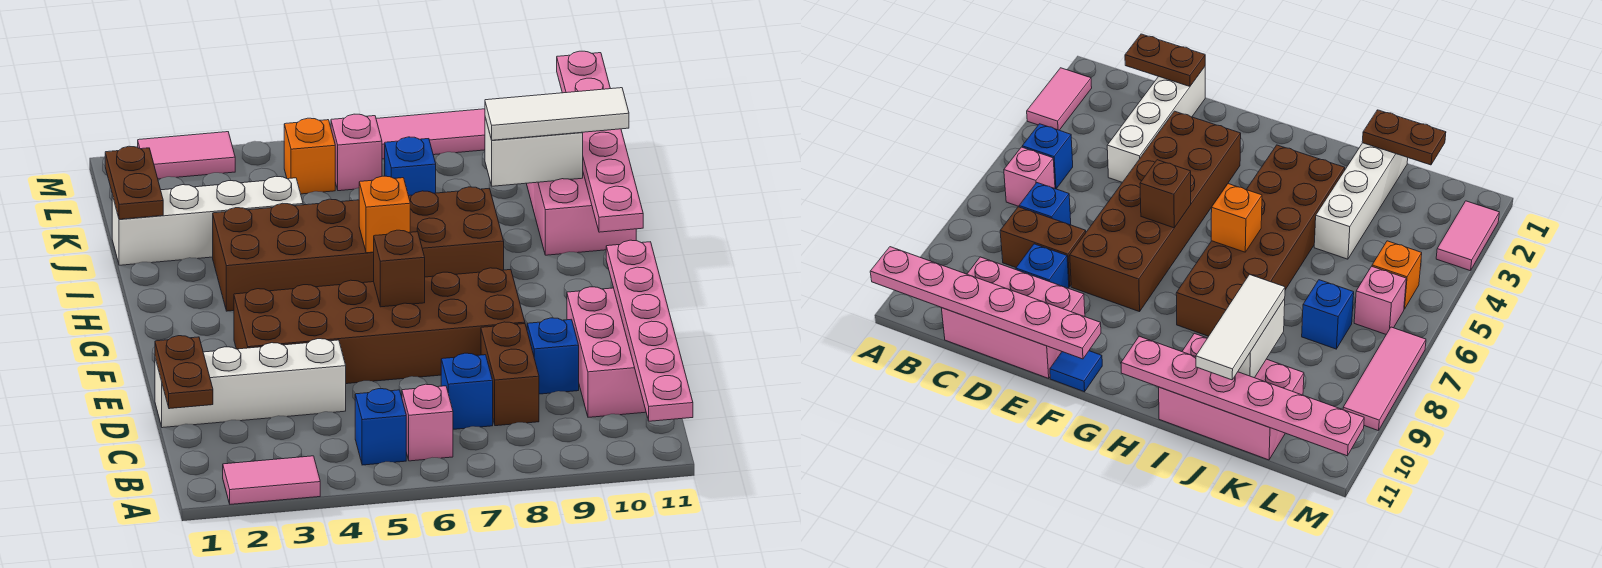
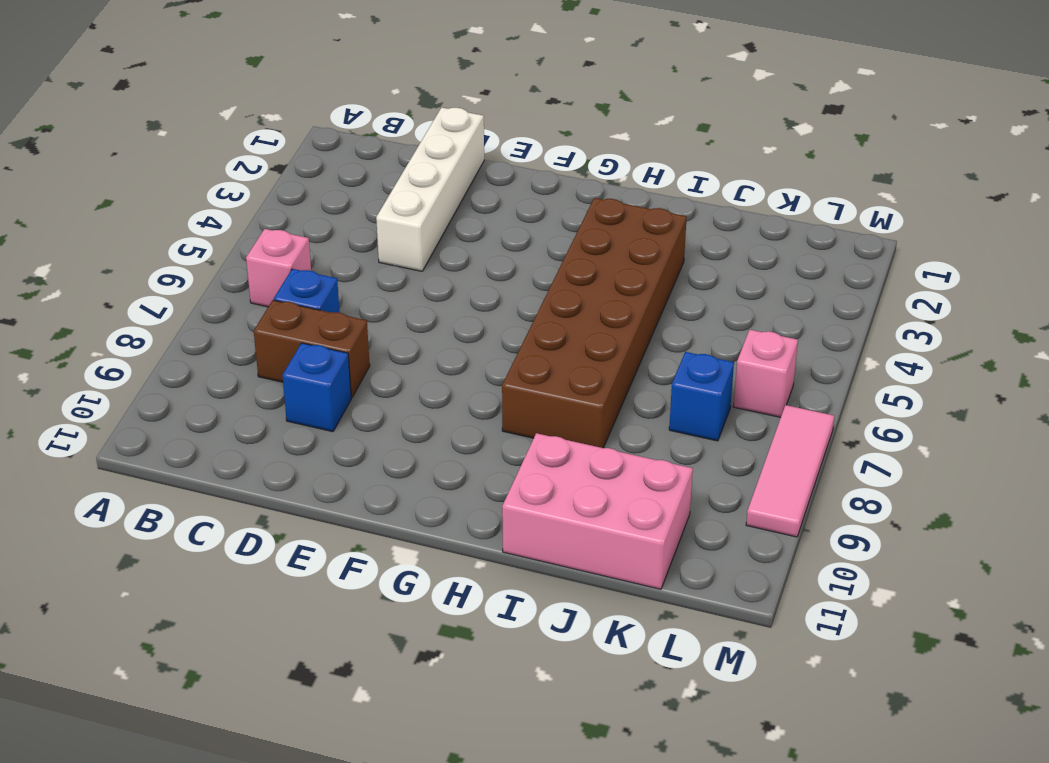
none -> pink 1x2 tile [223,456,320,504]
none -> blue 1x1 brick [355,388,406,465]
none -> pink 2x3 brick [567,287,646,417]

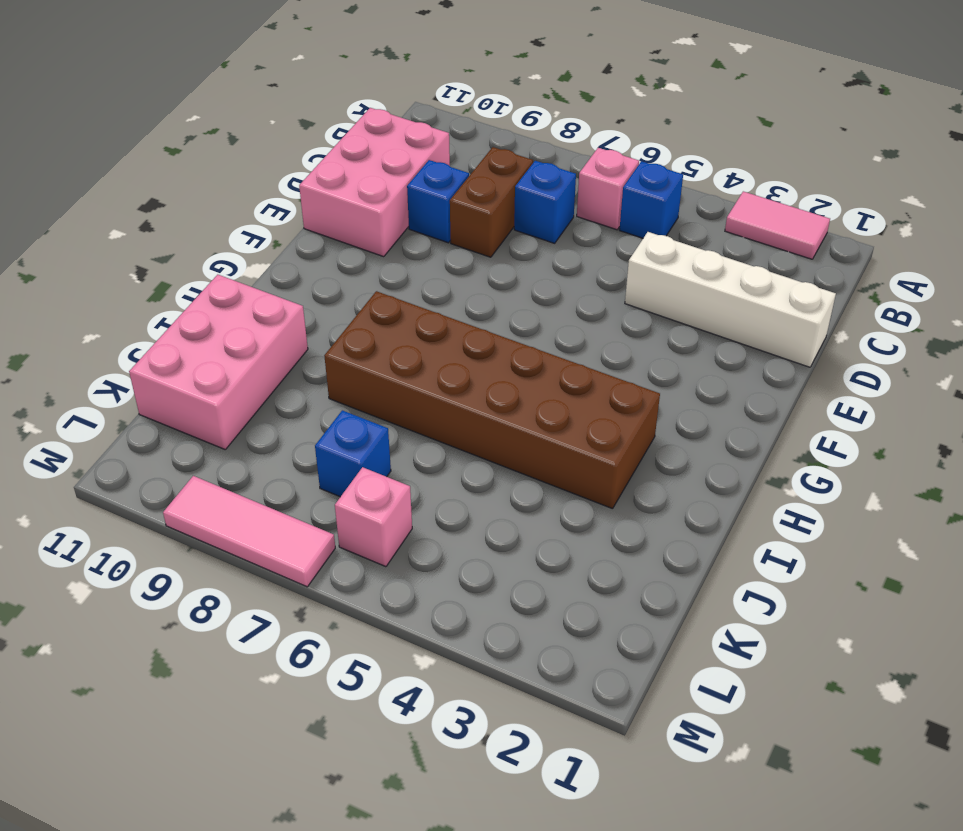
none -> brown 2x6 brick [234,268,525,384]
none -> blue 1x1 tile [1050,351,1102,392]
none -> white 1x4 brick [112,176,303,265]

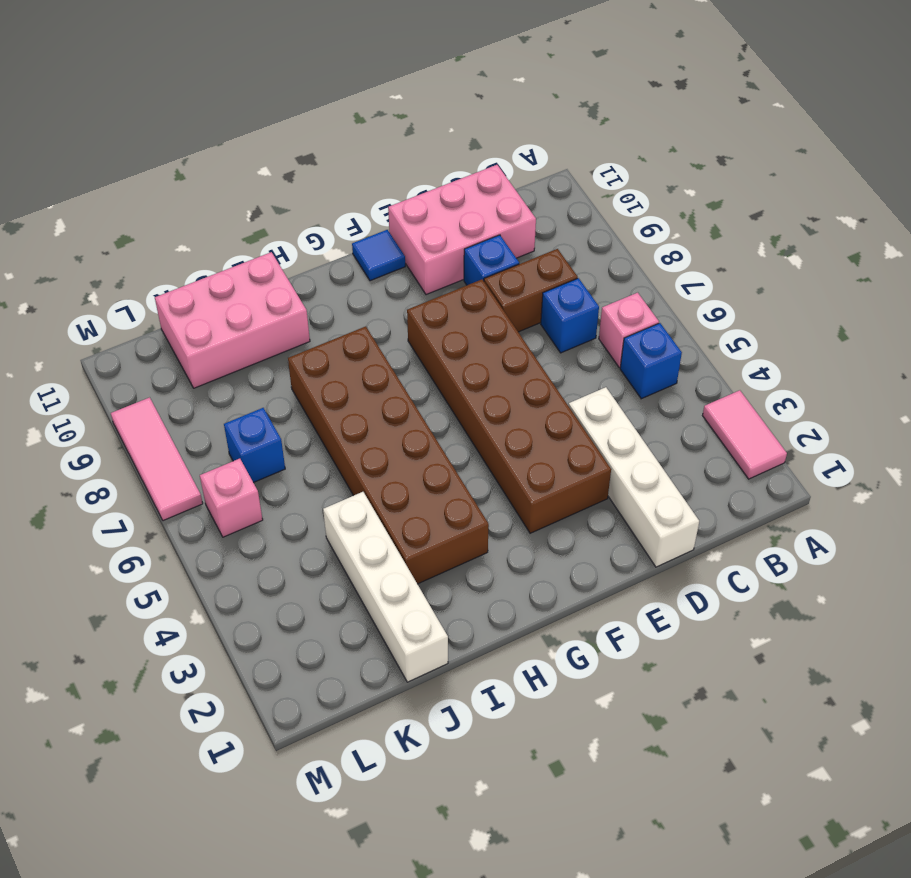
none -> orange 1x1 brick [284,118,335,194]
none -> pink 1x2 tile [138,132,235,179]
none -> pink 1x6 plate [606,240,693,421]

